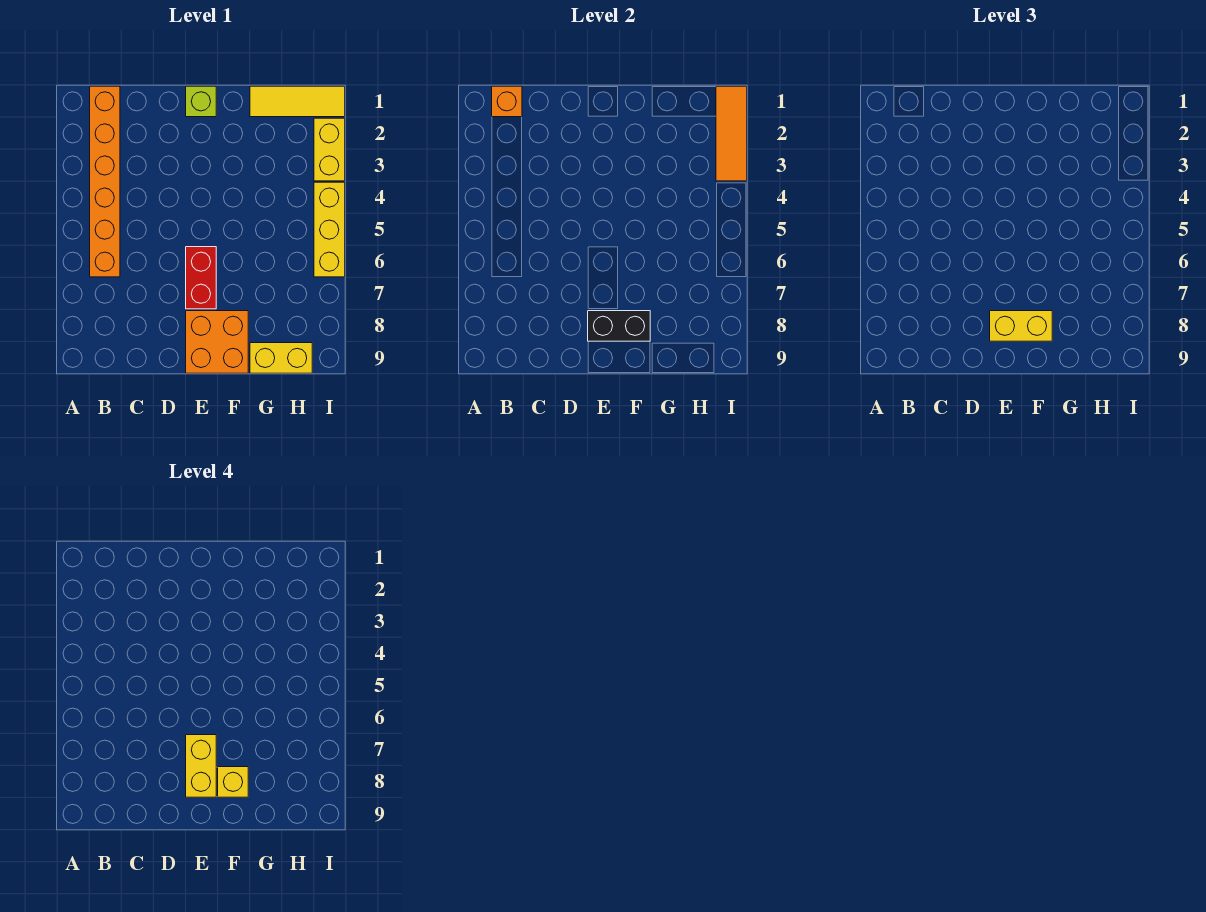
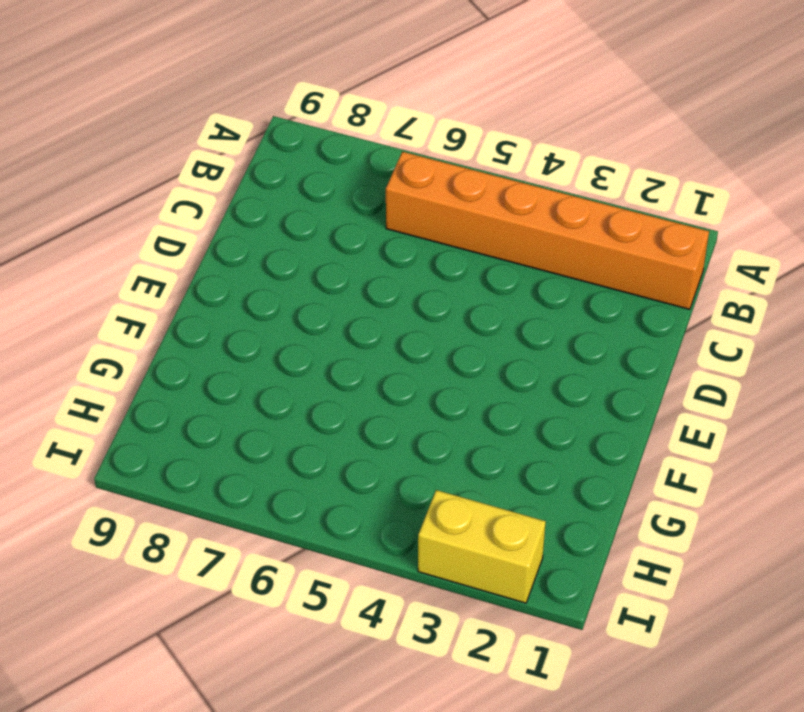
none -> lime 1x1 brick [186,86,216,117]
none -> red 1x2 brick [186,247,216,309]
none -> orange 2x2 brick [186,311,248,373]

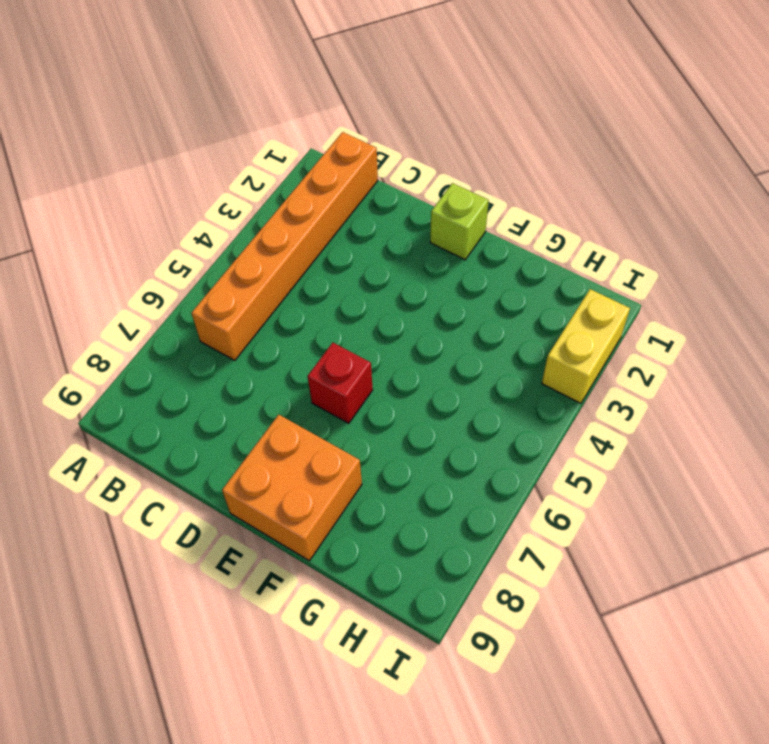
red 1x1 brick [308,343,373,423] -> red 1x2 brick [186,247,216,309]
none -> yellow 1x3 tile [250,86,345,117]
none -> yellow 1x2 brick [250,343,312,373]
none -> yellow 1x3 brick [314,182,345,277]

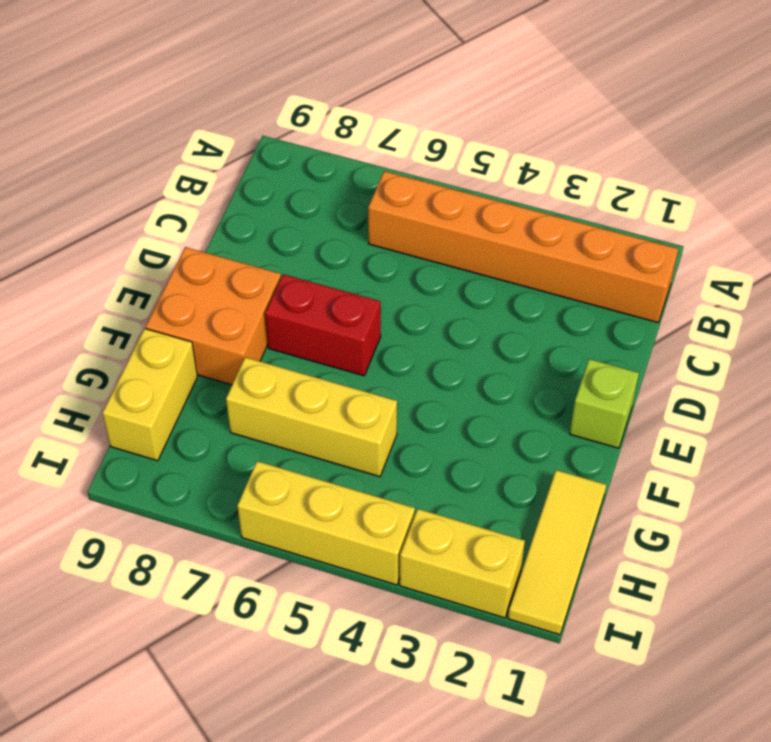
yellow 1x3 brick [226,357,397,477] -> none
none -> orange 1x1 brick [492,86,522,117]
none -> black 1x2 brick [588,311,650,341]
none -> orange 1x3 tile [716,86,747,181]

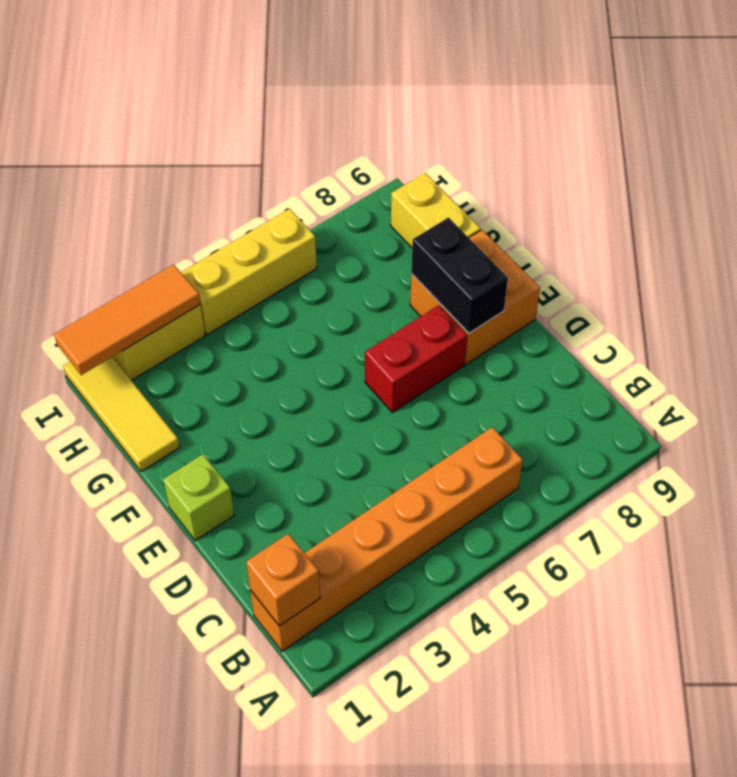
none -> yellow 1x2 brick [990,311,1052,341]
none -> yellow 1x2 brick [186,735,216,797]
none -> yellow 1x1 brick [218,767,248,797]

